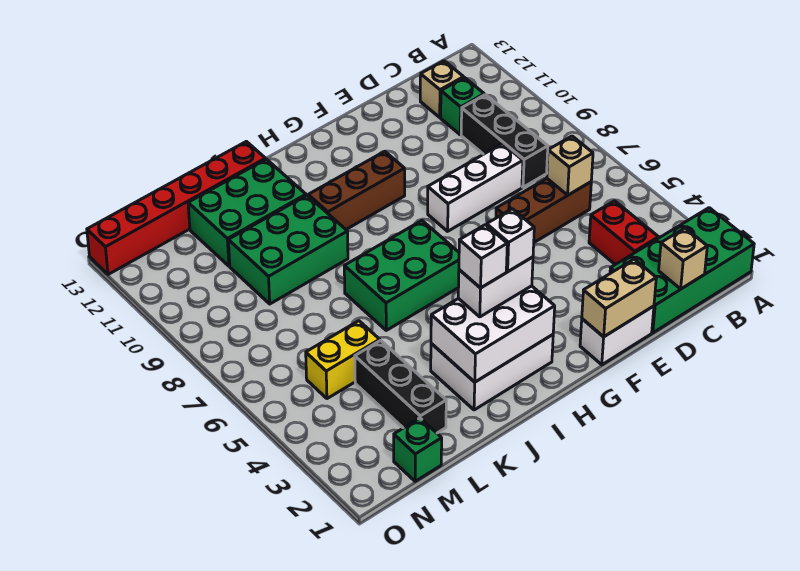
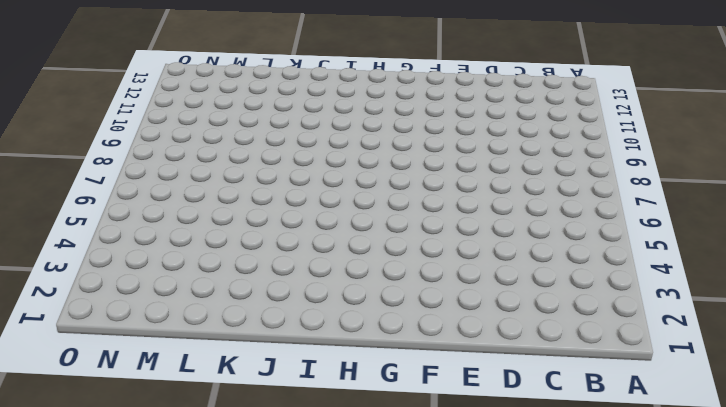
none -> green 2x4 brick [610,208,754,333]
none -> red 1x2 brick [589,201,658,265]
none -> brown 1x3 brick [496,179,591,242]

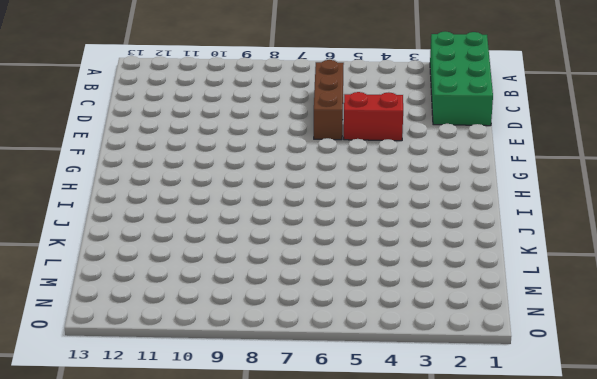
red 1x2 brick [344,92,403,141] -> red 1x2 brick moved to [589,201,658,265]
none -> black 1x3 brick [461,95,548,187]
none -> green 1x1 brick [441,78,484,135]
none -> tan 1x1 brick [420,61,464,117]

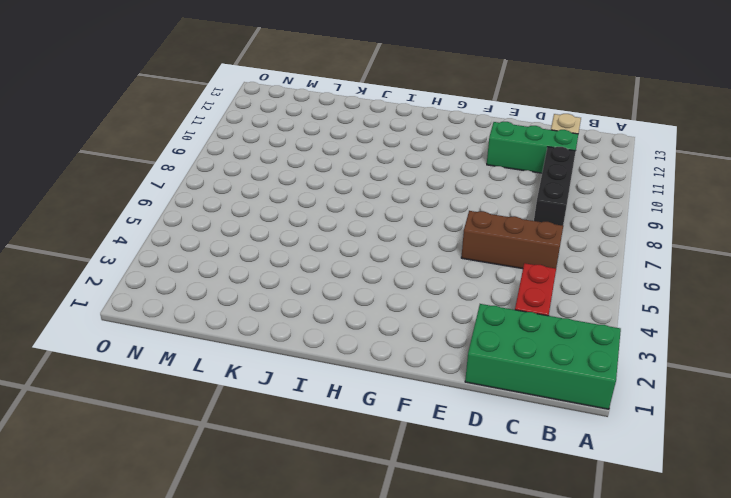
green 1x3 brick [487,122,578,173] -> green 1x1 brick [441,78,484,135]
none -> white 1x3 brick [428,144,523,231]
none -> white 1x2 brick [580,306,654,365]
none -> brown 1x3 brick [308,151,405,229]

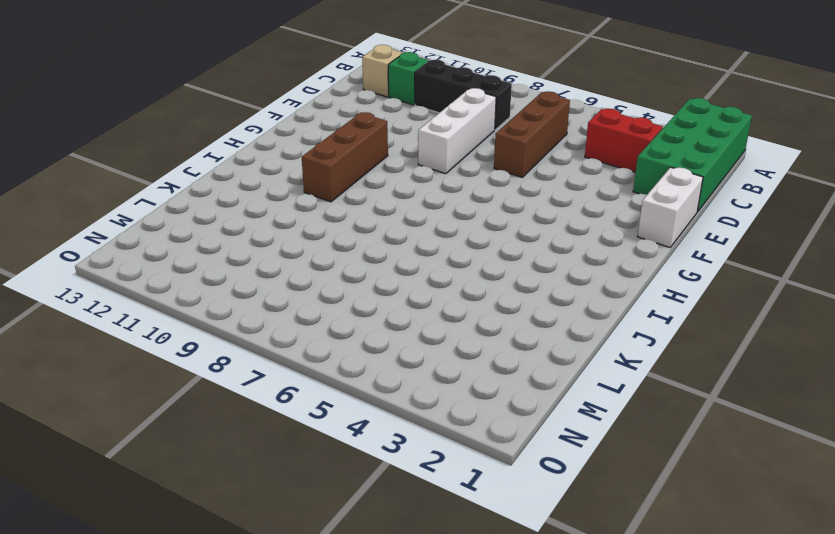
none -> white 2x3 brick [431,335,553,410]
none -> green 2x3 brick [344,221,459,330]
none -> green 2x3 brick [228,195,348,304]

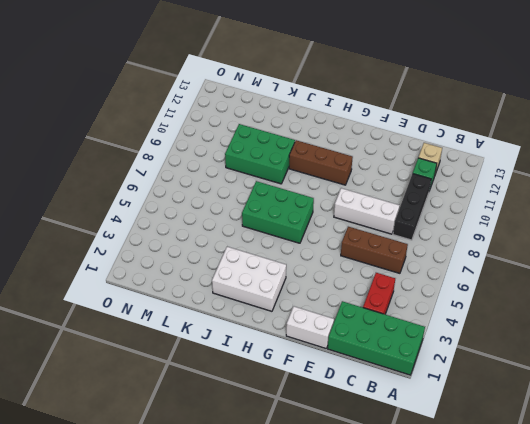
none -> green 2x3 brick [188,159,306,266]
none -> red 1x6 brick [87,141,265,274]
none -> black 1x3 brick [355,340,446,433]

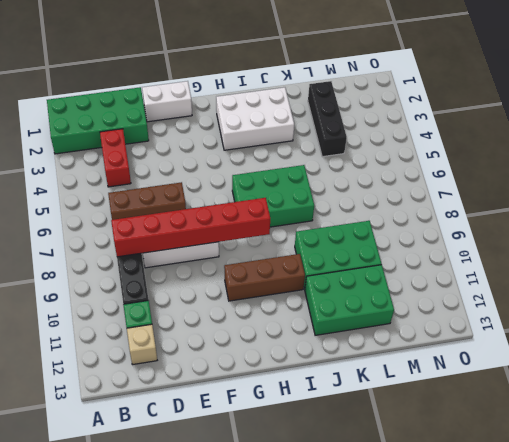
red 1x6 brick [111,198,270,257] -> red 1x6 brick moved to [87,141,265,274]
none -> yellow 1x2 brick [306,321,380,399]
none -> green 1x1 brick [394,418,442,481]
none -> tan 1x1 brick [659,228,707,289]

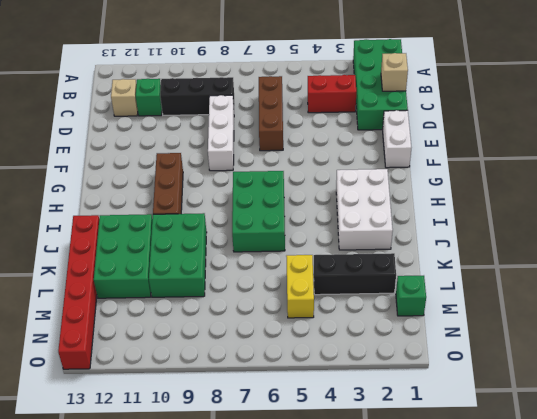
none -> tan 1x1 brick [547,136,593,195]
none -> tan 1x2 brick [582,259,656,337]
none -> white 2x3 brick [431,286,555,382]

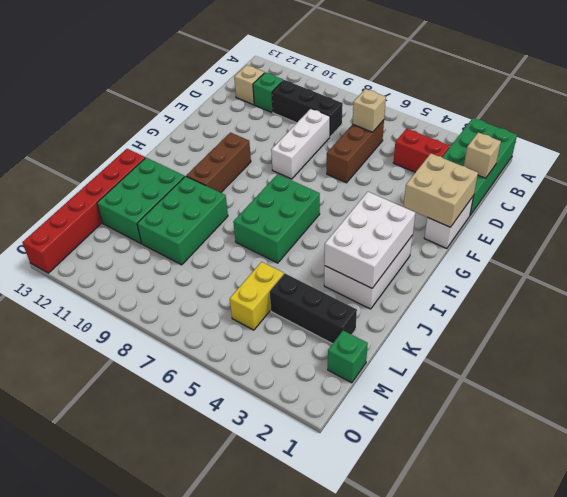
tan 2x2 brick [404,154,478,227] -> tan 1x2 brick [582,259,656,337]
none -> white 1x2 brick [458,257,533,317]
none -> white 1x1 brick [487,209,534,271]
none -> white 1x1 brick [459,225,507,288]

